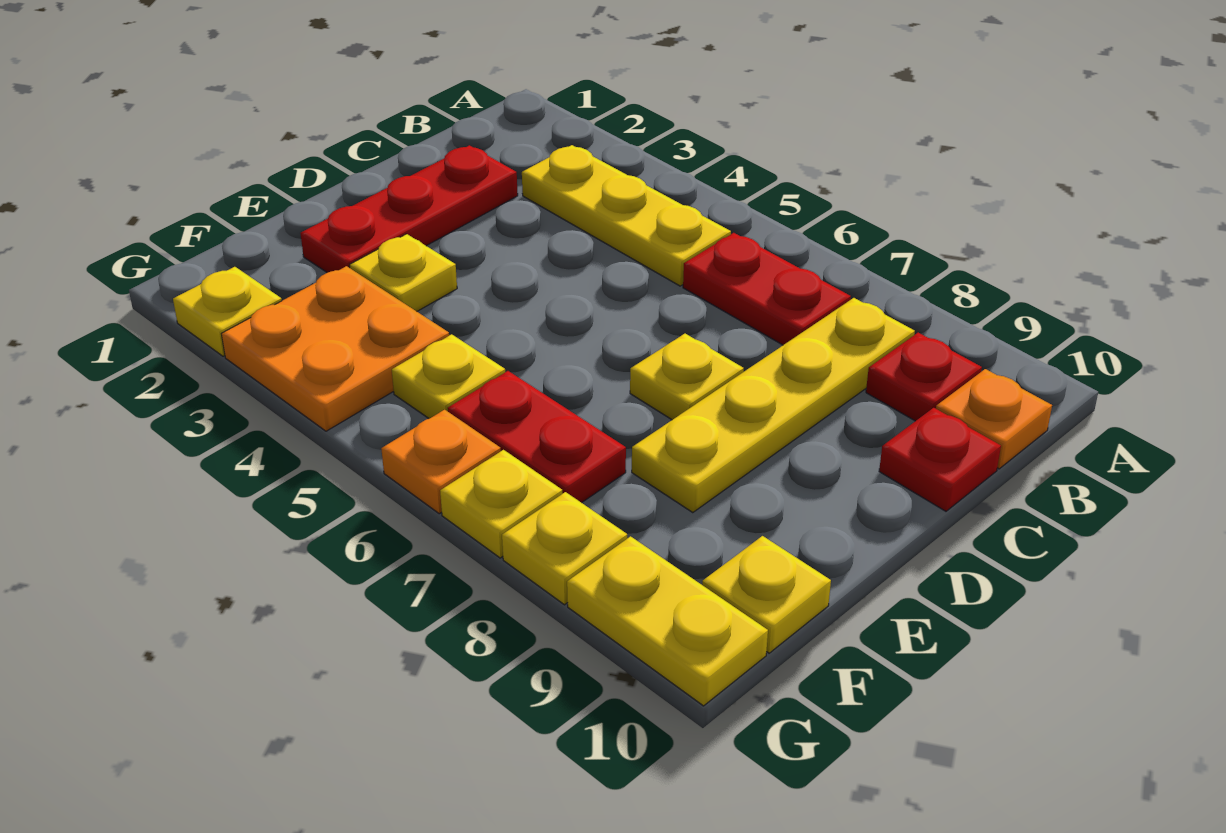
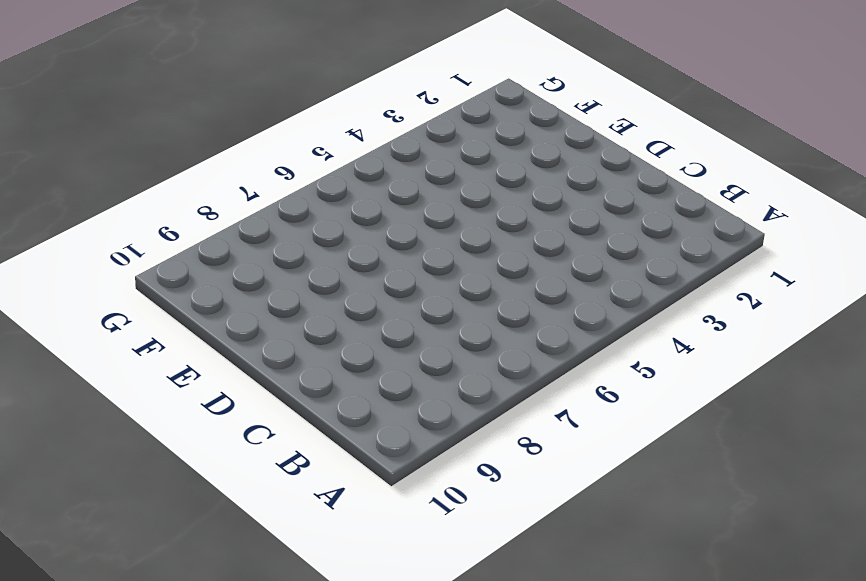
none -> yellow 1x3 plate [522,145,731,286]
none -> red 1x2 plate [683,233,851,345]
none -> yellow 1x4 plate [632,298,915,513]

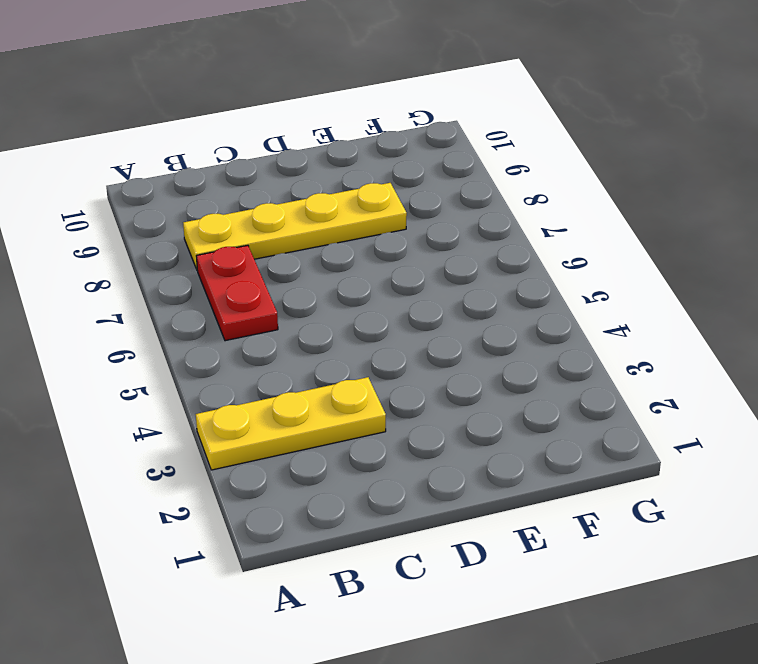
yellow 1x3 plate [196,377,386,470] -> yellow 1x3 plate turned to [522,145,731,286]
none -> red 1x1 plate [866,333,982,421]
none -> orange 1x1 plate [936,369,1052,469]
none -> red 1x3 plate [300,145,518,273]

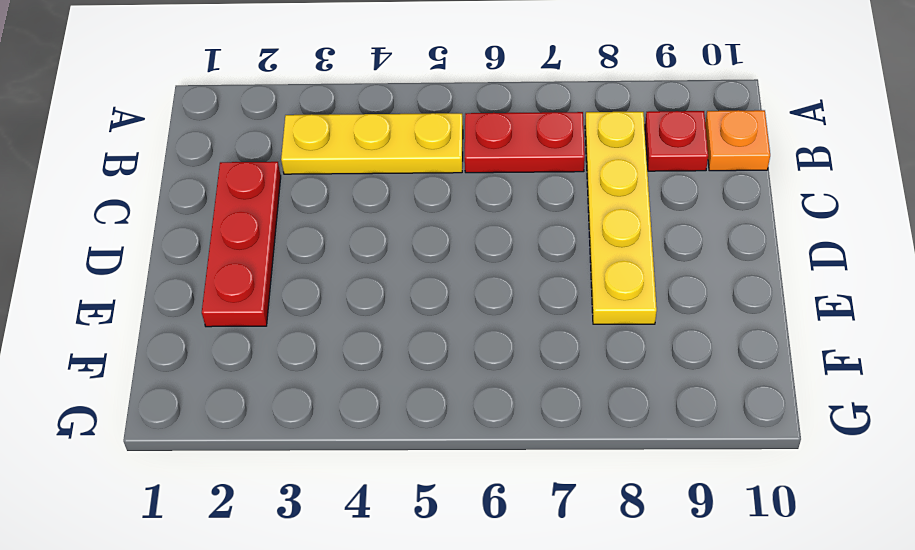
none -> red 1x1 plate [879,408,1001,511]
none -> yellow 1x1 plate [630,334,744,420]
none -> yellow 1x1 plate [350,234,457,311]

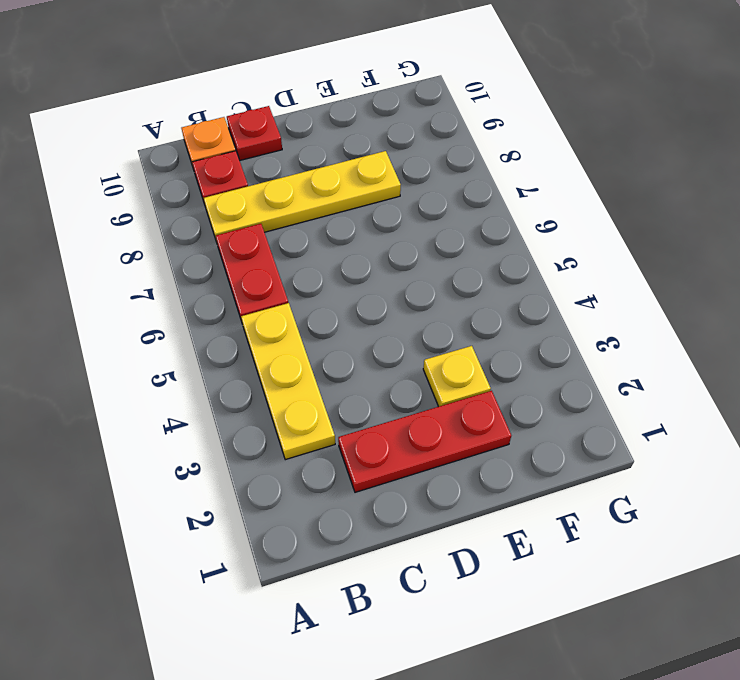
none -> yellow 1x1 plate [630,334,744,420]
none -> orange 2x2 plate [222,266,449,431]
none -> yellow 1x1 plate [392,334,505,419]

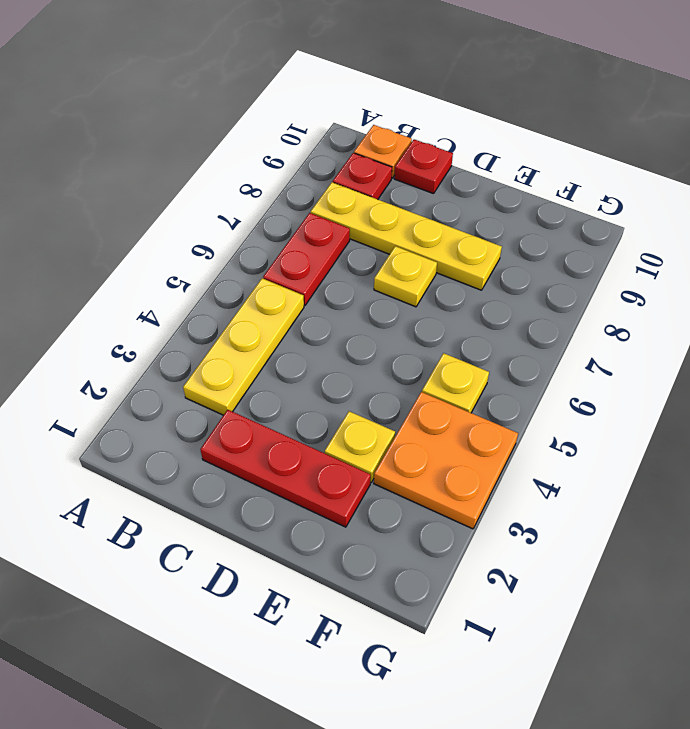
none -> red 1x2 plate [448,371,626,503]
none -> yellow 1x1 plate [702,536,831,653]
none -> yellow 1x1 plate [173,267,282,356]

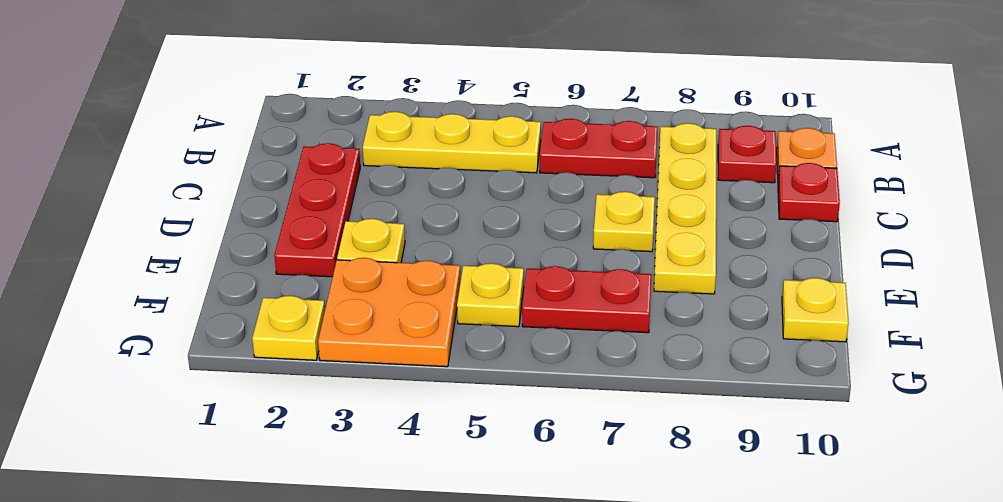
none -> orange 1x1 plate [381,410,501,514]
none -> yellow 1x1 plate [440,450,563,558]
none -> yellow 1x1 plate [502,492,627,605]

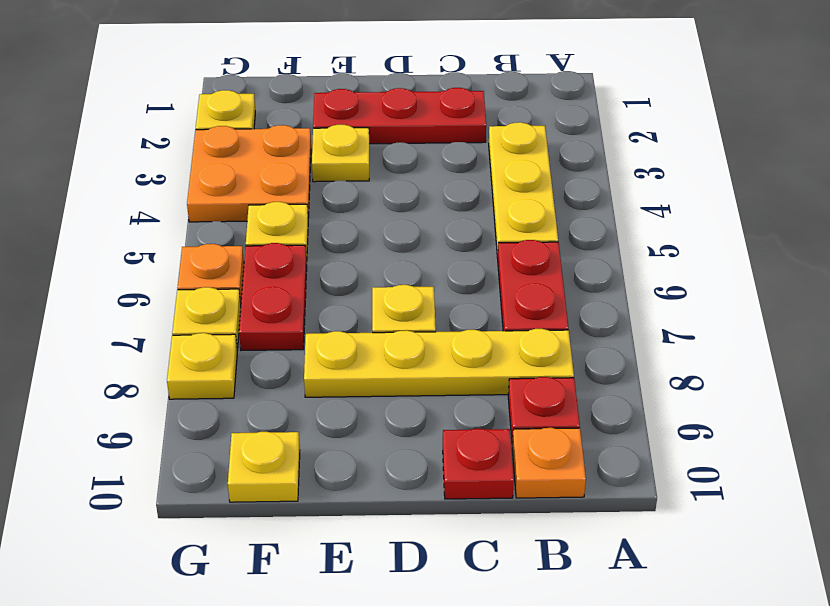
none -> yellow 1x2 plate [567,536,768,706]

